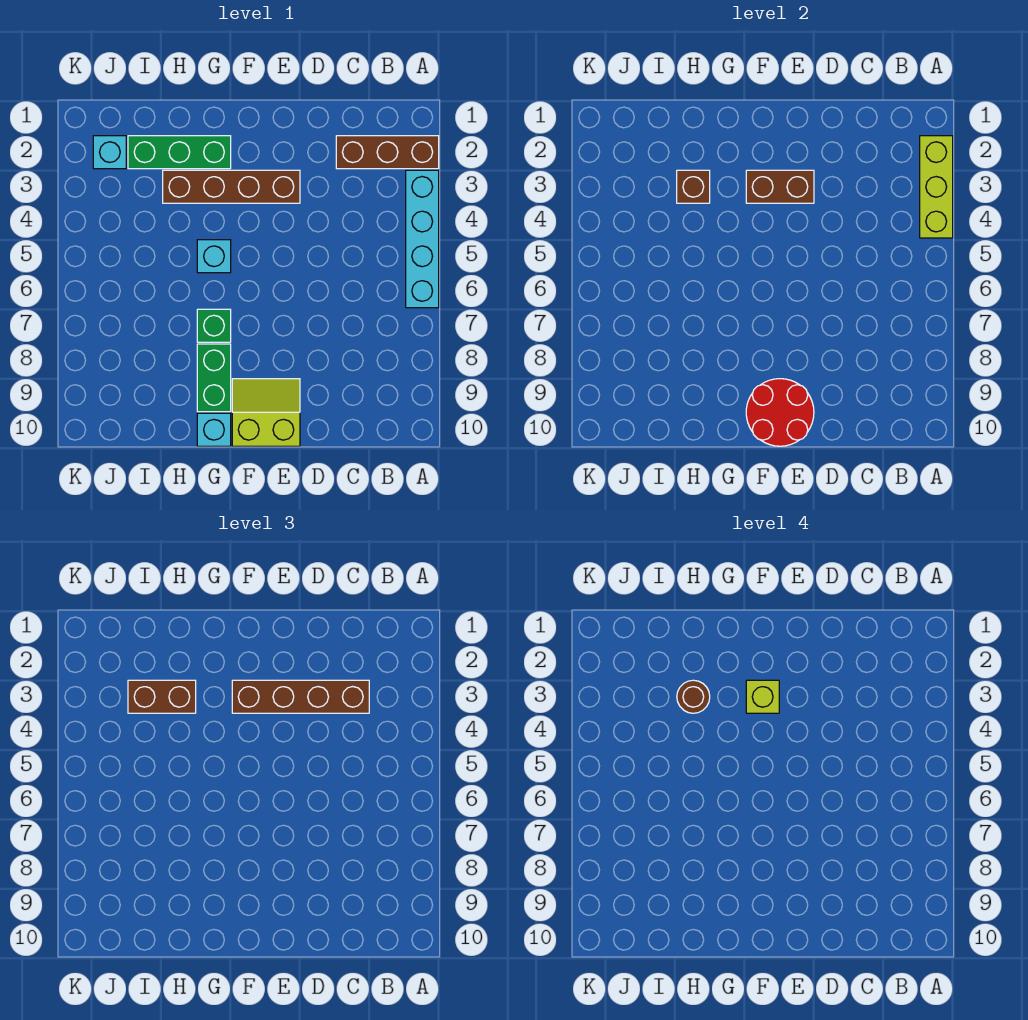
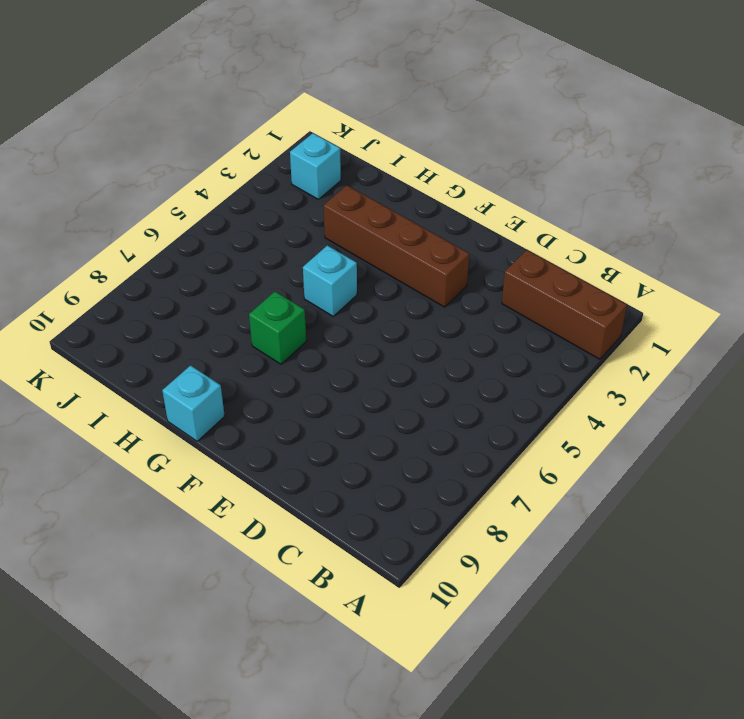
none -> cyan 1x4 brick [406,170,439,308]
none -> lime 2x2 slope [232,379,300,446]
none -> green 1x3 brick [128,136,231,169]

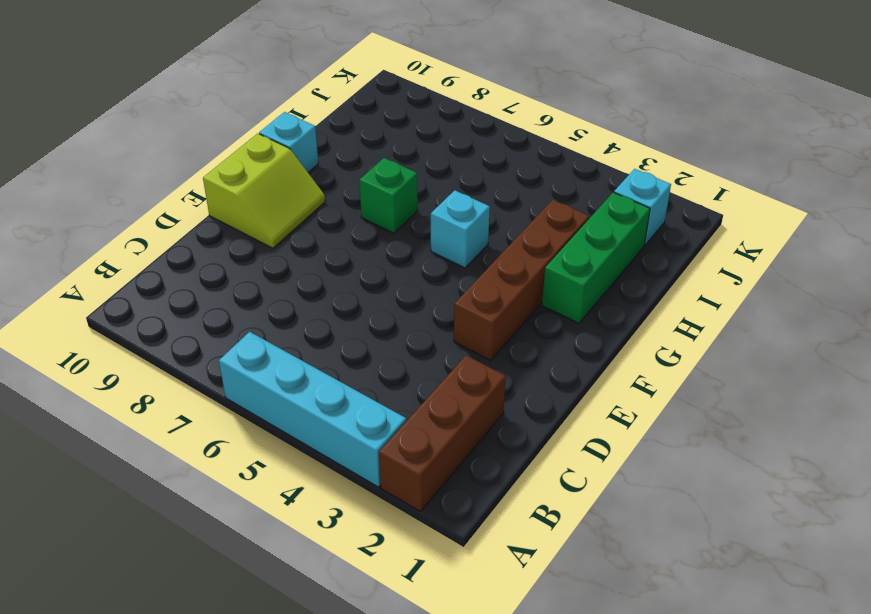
none -> green 1x2 brick [197,344,231,412]
none -> lime 1x3 brick [920,136,953,238]
none -> brown 1x2 brick [746,170,814,203]

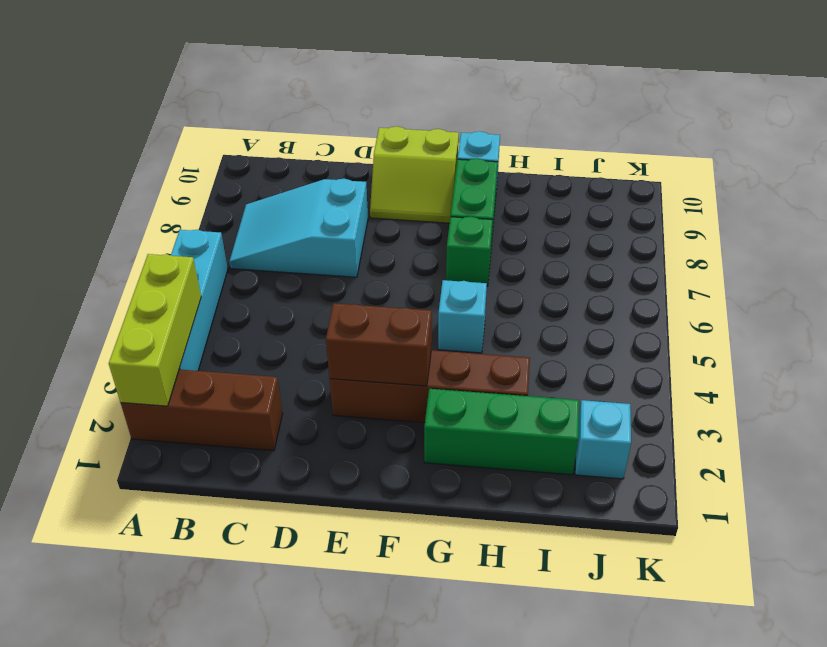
cyan 2x3 slope [229,179,368,277] -> none
none -> red 2x2 round brick [746,379,814,446]
none -> brown 1x1 brick [677,170,710,203]
none -> brown 1x4 brick [232,680,369,713]

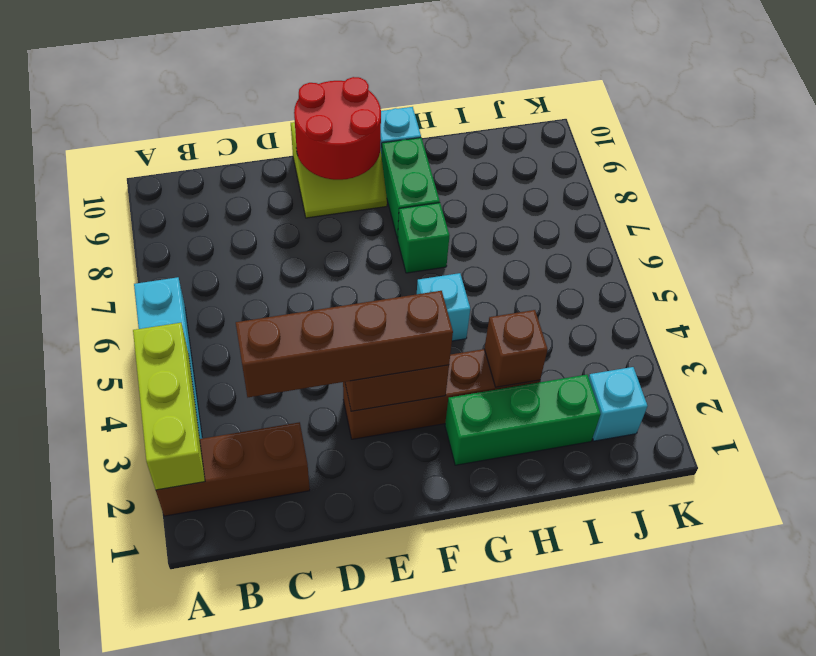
none -> brown 1x2 brick [128,680,196,713]
none -> lime 1x1 brick [746,680,779,713]
none -> brown 1x1 round brick [677,680,710,713]

